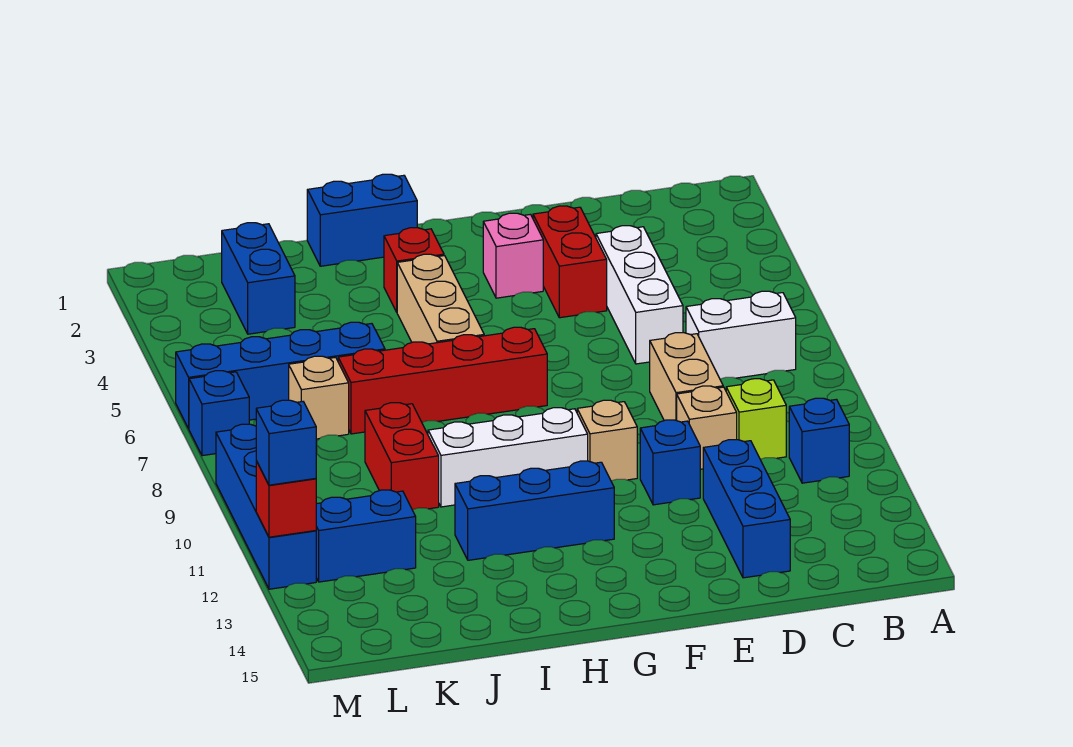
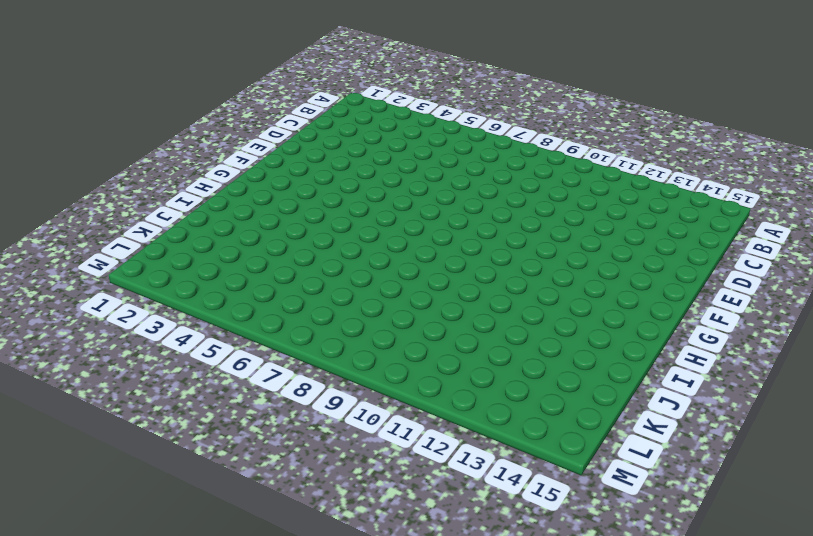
none -> white 1x2 brick [686,291,796,379]
none -> blue 1x1 brick [789,398,849,483]
none -> lime 1x1 brick [726,379,786,459]

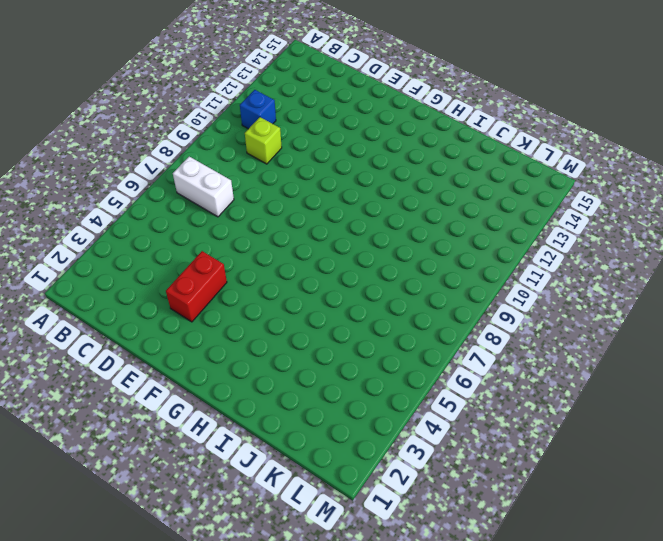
none -> white 1x3 brick [596,226,683,364]
none -> tan 1x2 brick [650,333,723,421]
none -> tan 1x1 brick [677,386,737,469]

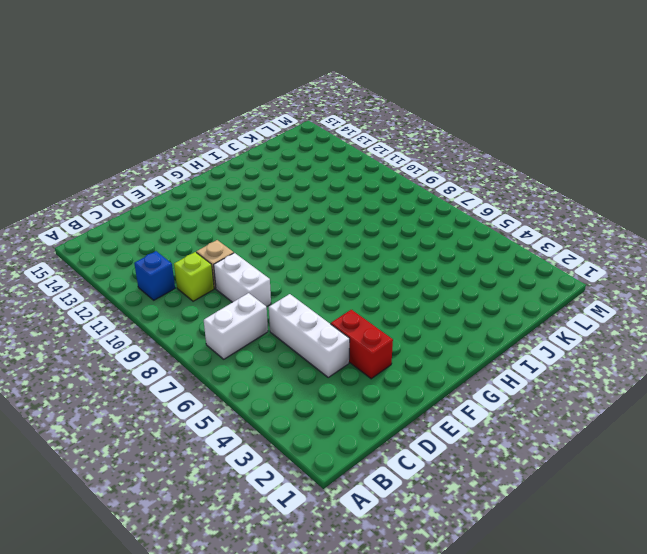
white 1x2 brick [214,253,271,307] -> tan 1x2 brick [650,333,723,421]
none -> blue 1x3 brick [703,440,790,578]
none -> blue 1x1 brick [640,420,700,505]
none -> pink 1x1 brick [483,213,543,298]

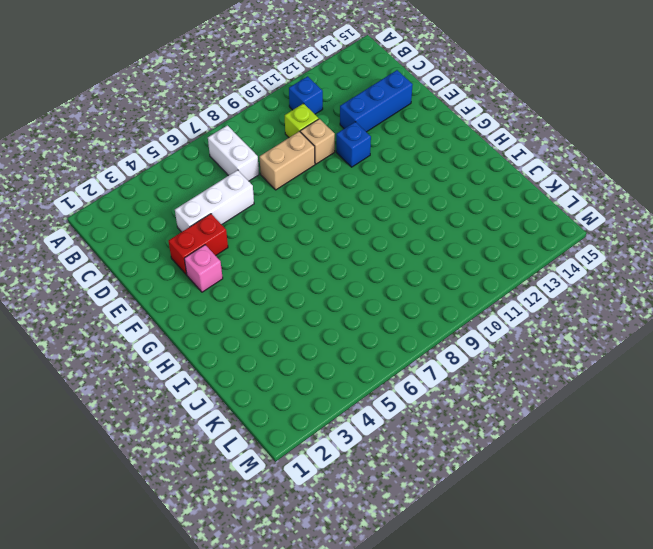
none -> tan 1x1 brick [577,400,637,481]
none -> red 1x4 brick [338,327,547,434]
none -> white 1x3 brick [428,408,588,507]

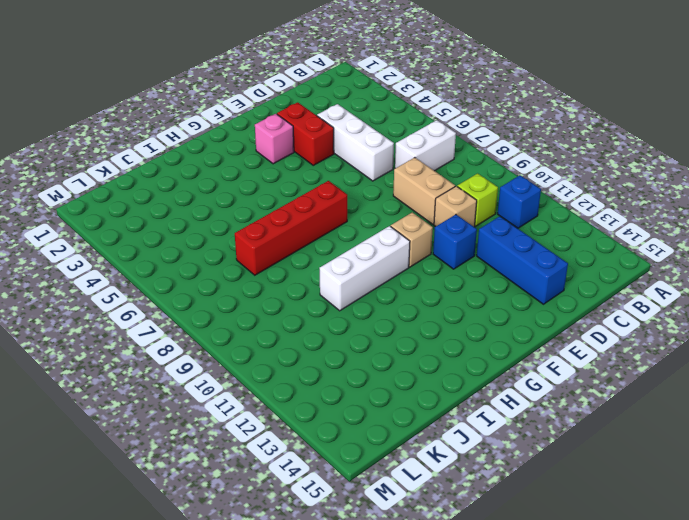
none -> blue 1x3 brick [455,461,614,560]
none -> blue 1x2 brick [307,174,417,266]
none -> red 1x1 brick [384,228,444,312]

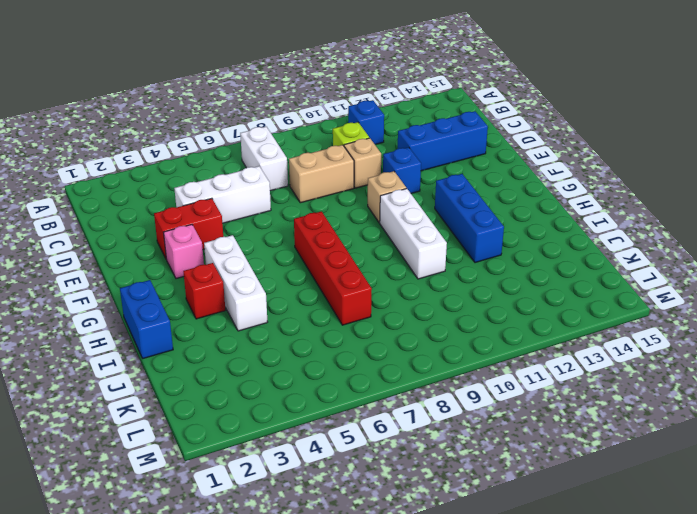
white 1x3 brick [204,235,267,331] -> tan 1x3 brick [397,254,484,344]
none -> blue 1x4 brick [176,322,385,429]
none -> red 1x2 brick [365,403,439,510]
none -> blue 1x2 brick [222,223,295,334]

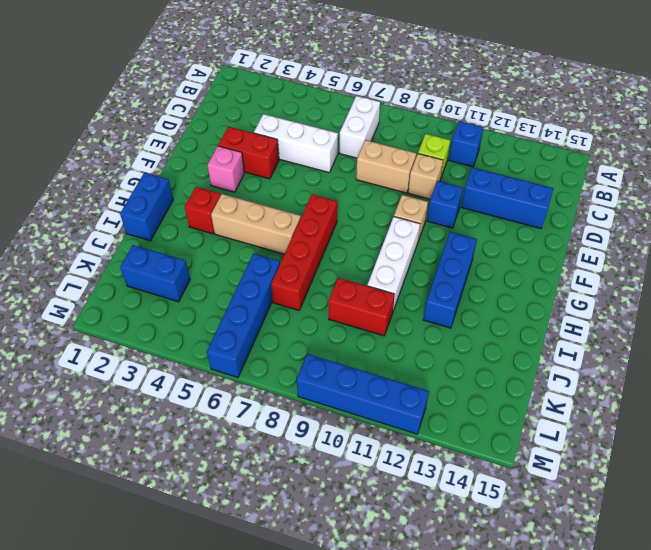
none -> tan 1x1 brick [289,356,349,439]
none -> blue 1x2 brick [316,490,416,582]
none -> blue 1x1 brick [189,371,249,456]

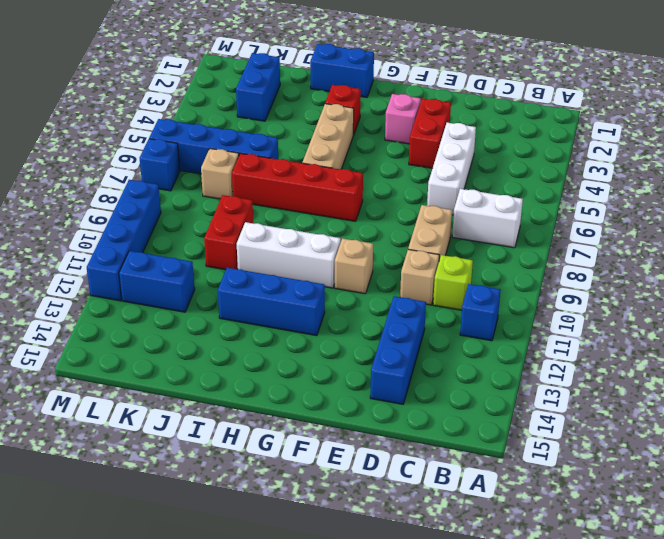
none -> blue 1x1 brick [640,420,700,505]
none -> red 1x1 brick [256,461,316,537]
none -> blue 1x1 brick [256,400,316,485]

